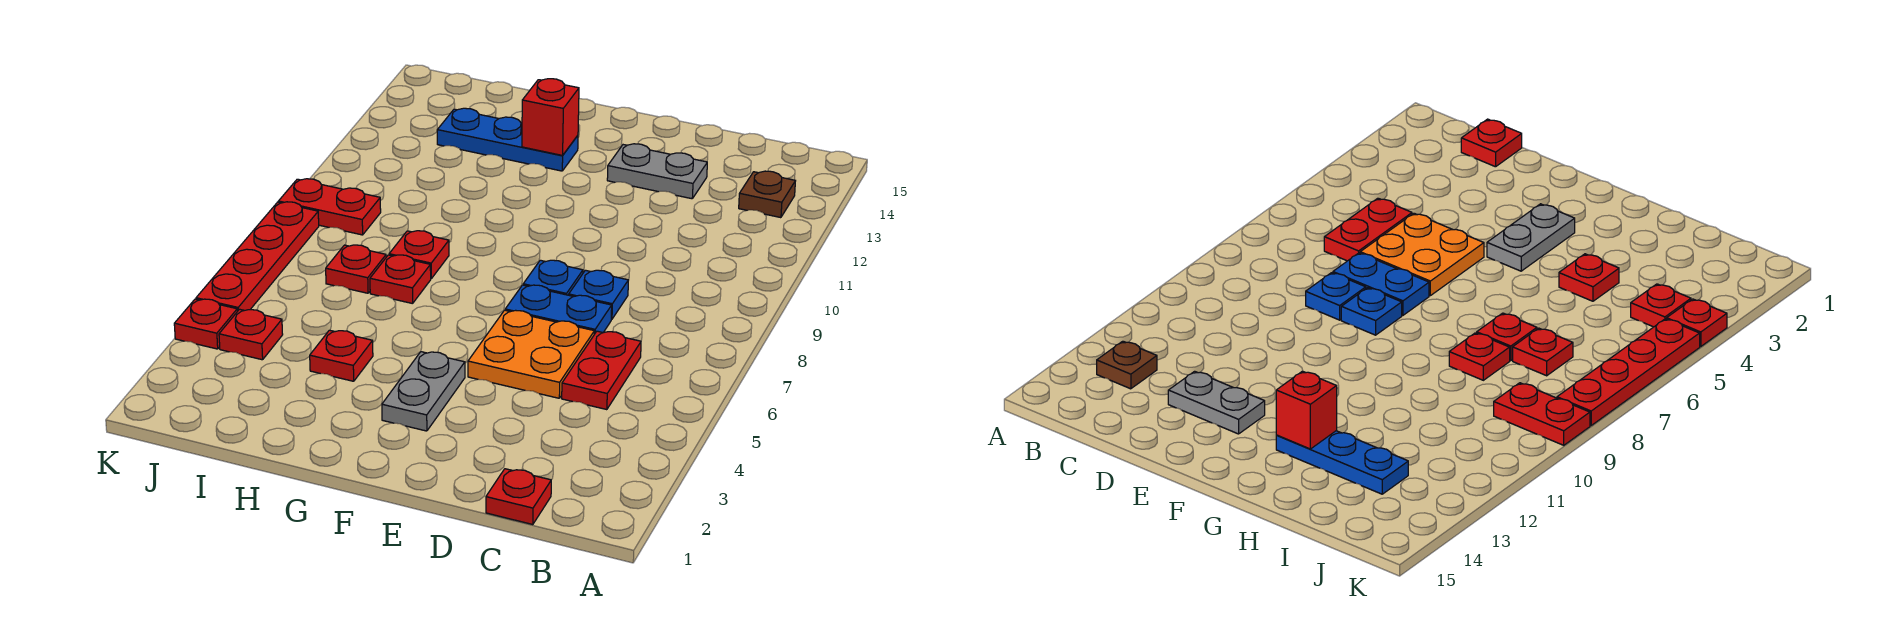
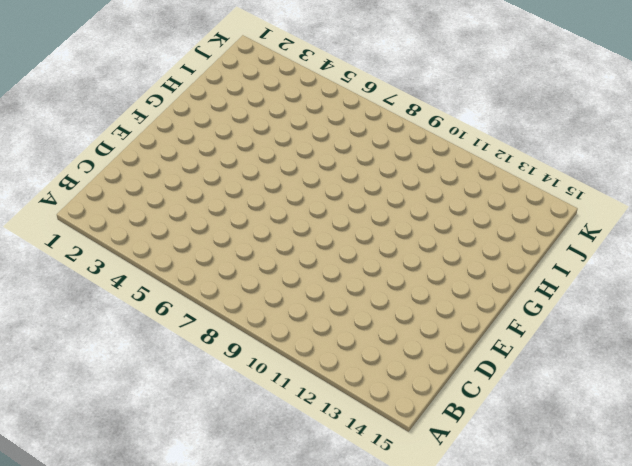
none -> brown 1x1 plate [739,171,795,218]
none -> red 1x1 plate [486,469,551,525]
none -> red 1x2 plate [562,331,641,410]

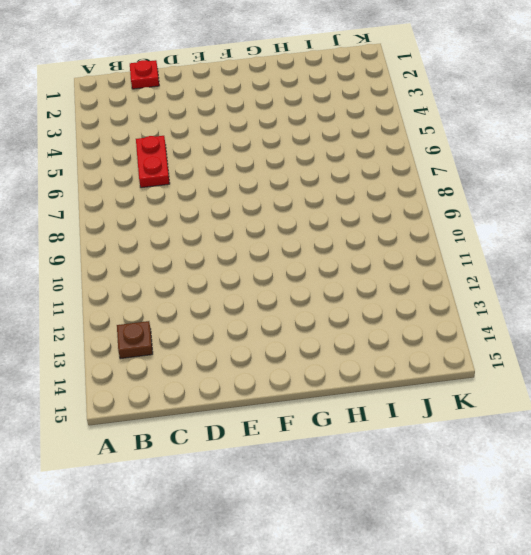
none -> orange 2x2 plate [468,310,594,398]
none -> blue 1x2 plate [505,285,612,334]
none -> blue 1x1 plate [569,270,628,319]

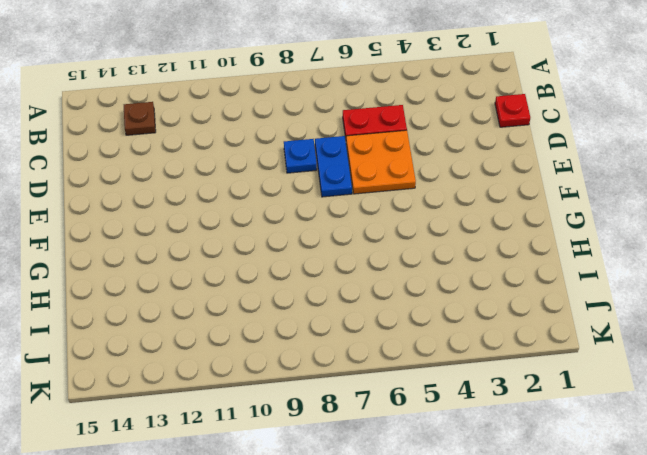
none -> grey 1x2 plate [607,144,707,199]
none -> blue 1x1 plate [523,260,583,295]
none -> grey 1x2 plate [382,352,465,431]

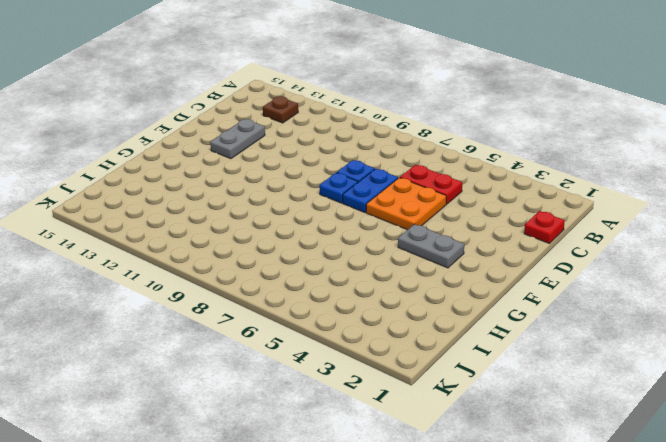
none -> blue 1x3 plate [437,108,578,171]
none -> red 1x1 plate [310,330,373,381]
none -> red 1x1 plate [370,255,431,304]

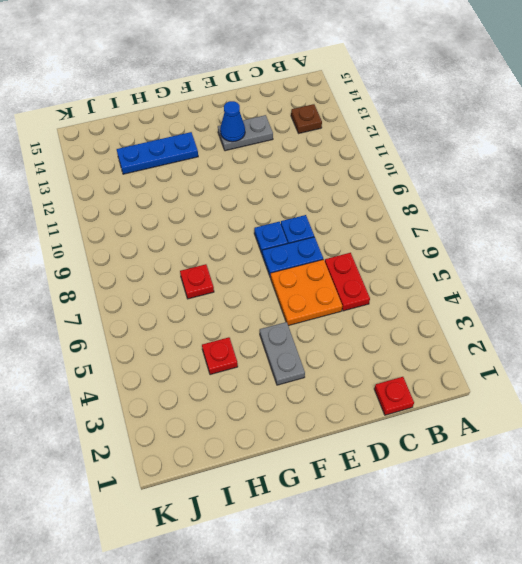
blue 1x1 cone [220,101,245,142] -> none
none -> red 1x1 plate [389,231,449,278]
none -> red 1x1 plate [326,245,386,293]
none -> red 1x1 plate [219,309,283,360]

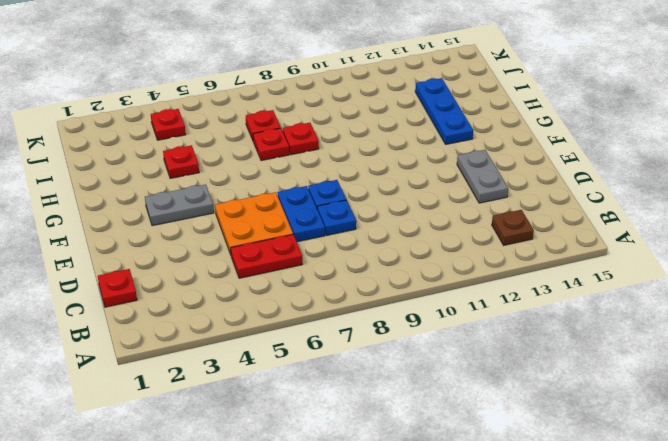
none -> red 1x2 plate [278,179,381,235]
none -> red 1x1 plate [174,299,237,349]
none -> red 1x4 plate [196,202,319,311]

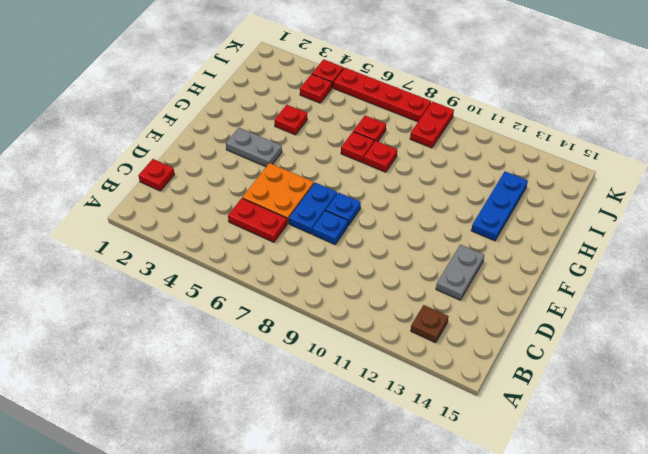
none -> red 1x1 brick [522,79,579,155]

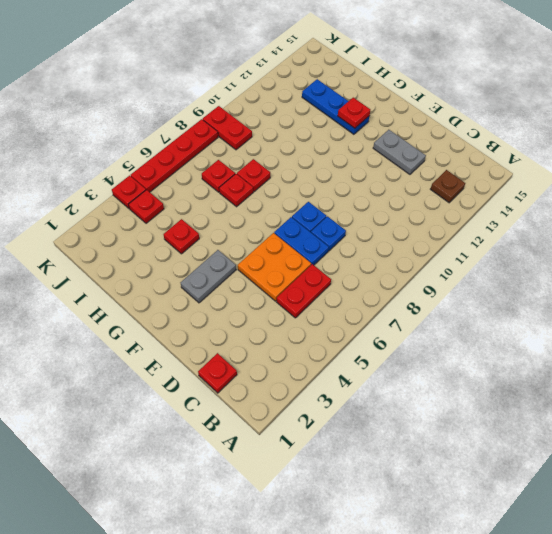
red 1x1 plate [338,98,370,128] -> red 1x1 brick [522,79,579,155]

